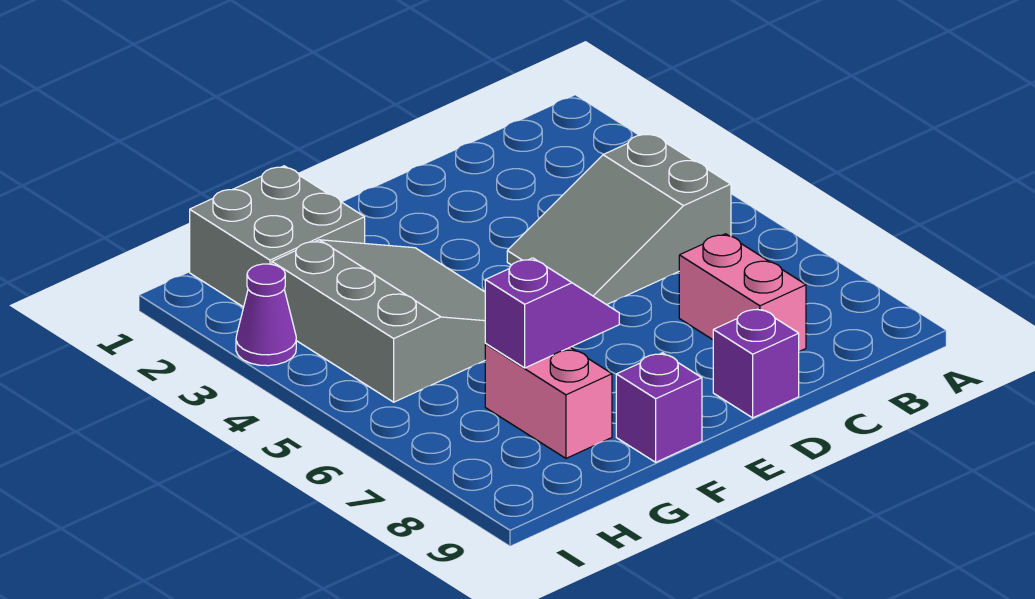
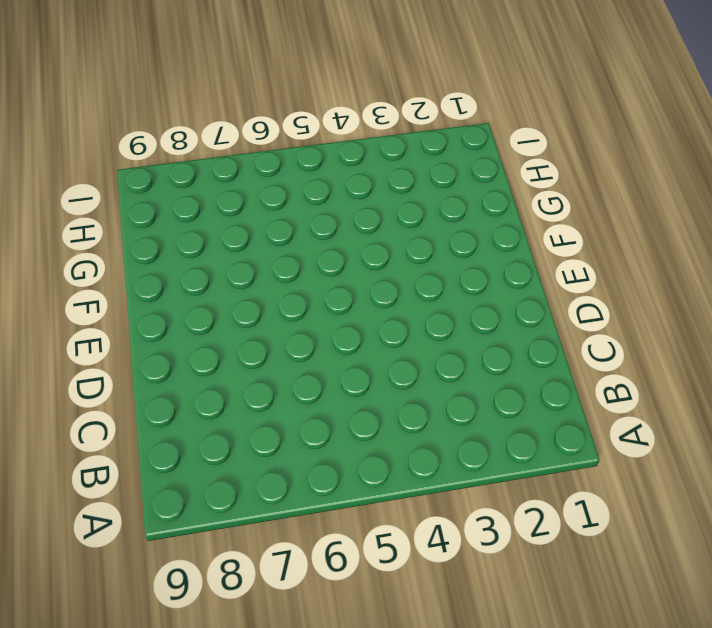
none -> grey 2x3 slope [507,133,731,305]
none -> pink 1x2 brick [679,234,806,351]

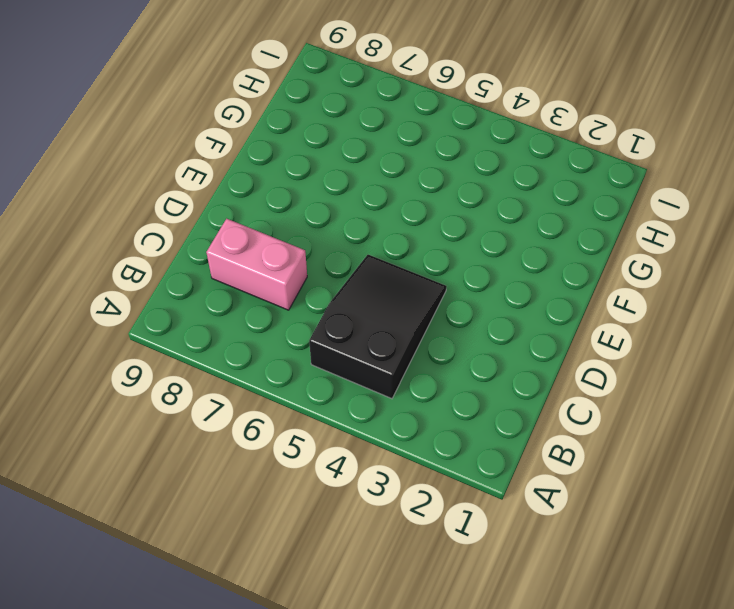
black 2x3 slope [309,255,447,399] -> grey 2x3 slope [507,133,731,305]
none -> purple 1x1 brick [713,308,799,418]
none -> grey 3x3 slope [272,240,486,402]

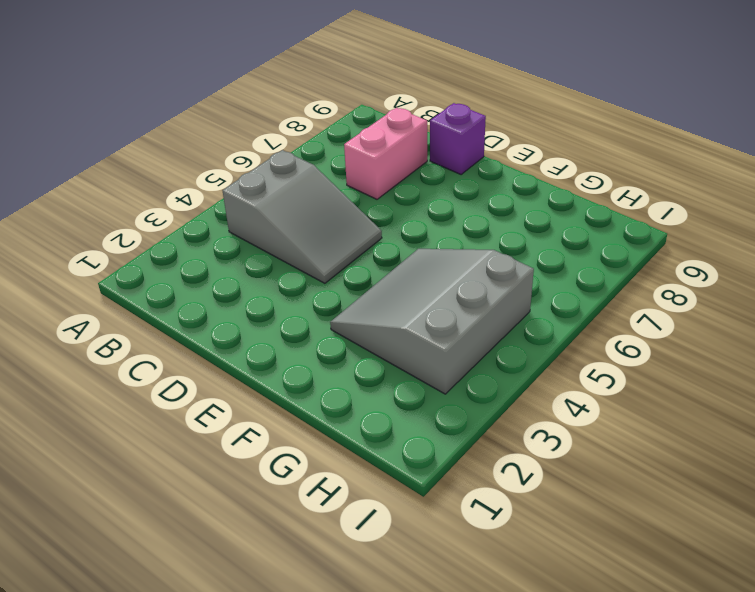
none -> purple 1x1 brick [616,353,702,462]
none -> grey 2x2 brick [190,166,365,307]

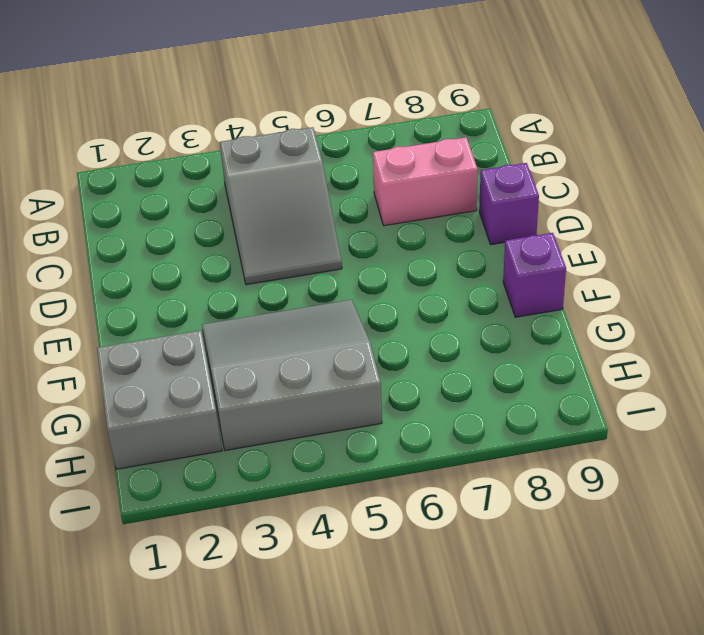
none -> pink 1x2 brick [485,344,612,458]
none -> purple 1x1 cone [236,264,296,366]

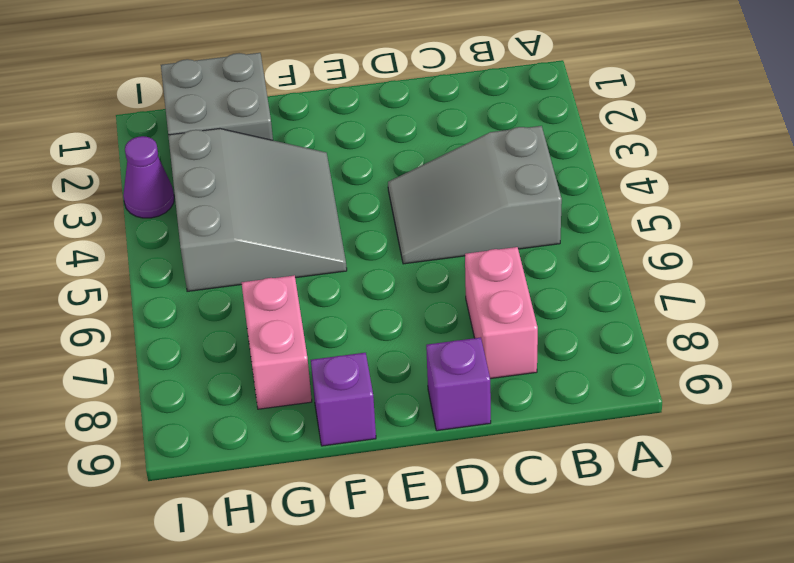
none -> purple 1x2 slope [485,258,619,368]

